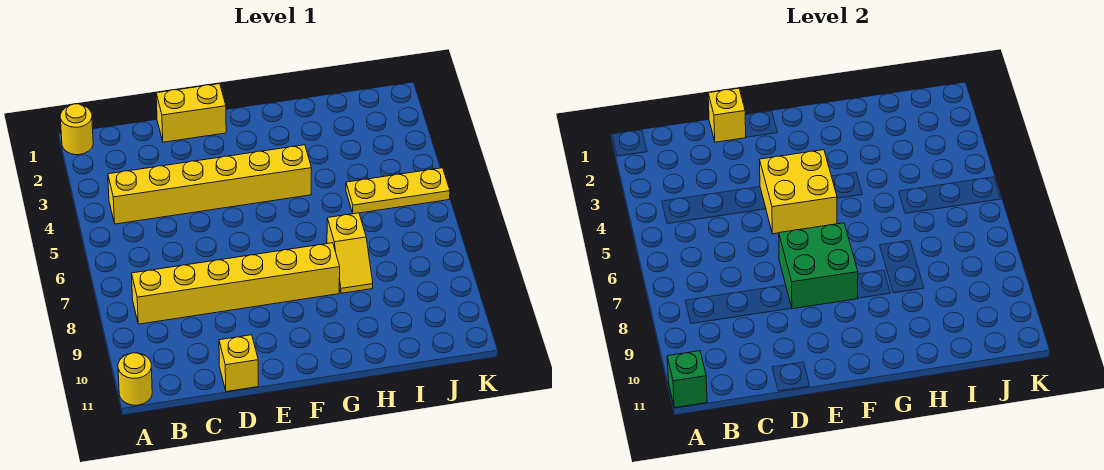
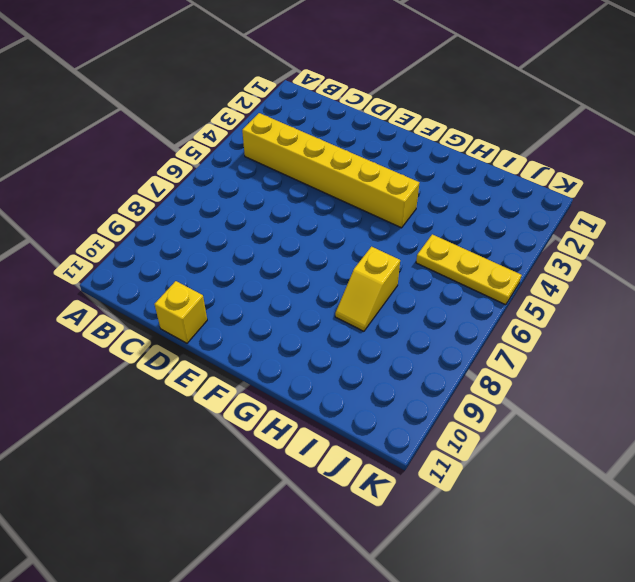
none -> yellow 1x1 round brick [60,104,93,155]
none -> yellow 1x1 round brick [118,353,152,405]
none -> yellow 1x6 brick [132,243,340,324]

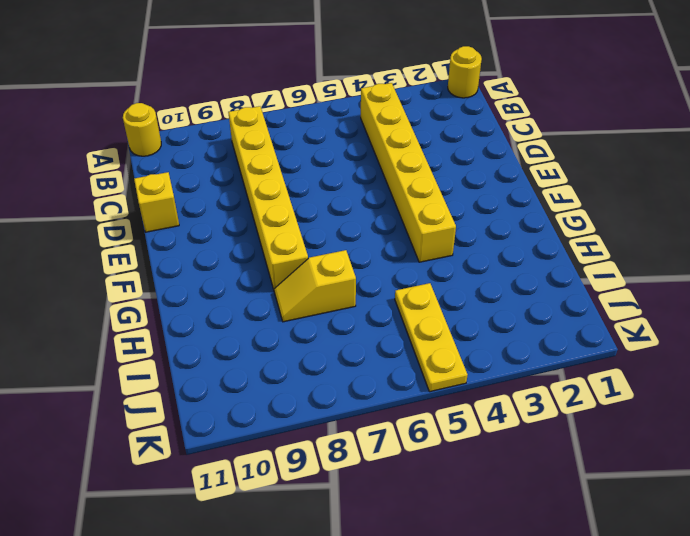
none -> yellow 1x2 brick [156,84,226,142]
none -> green 1x1 brick [667,351,707,408]
none -> yellow 1x1 brick [708,88,746,142]

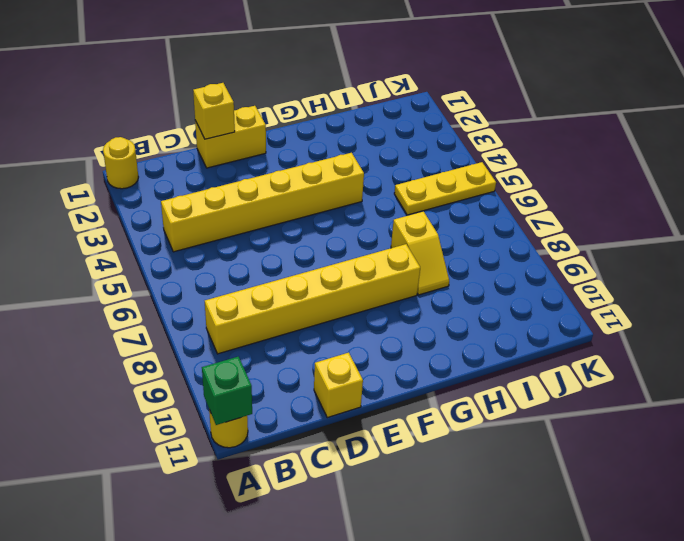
none -> yellow 2x2 brick [760,150,837,234]
none -> green 2x2 brick [779,223,858,309]

